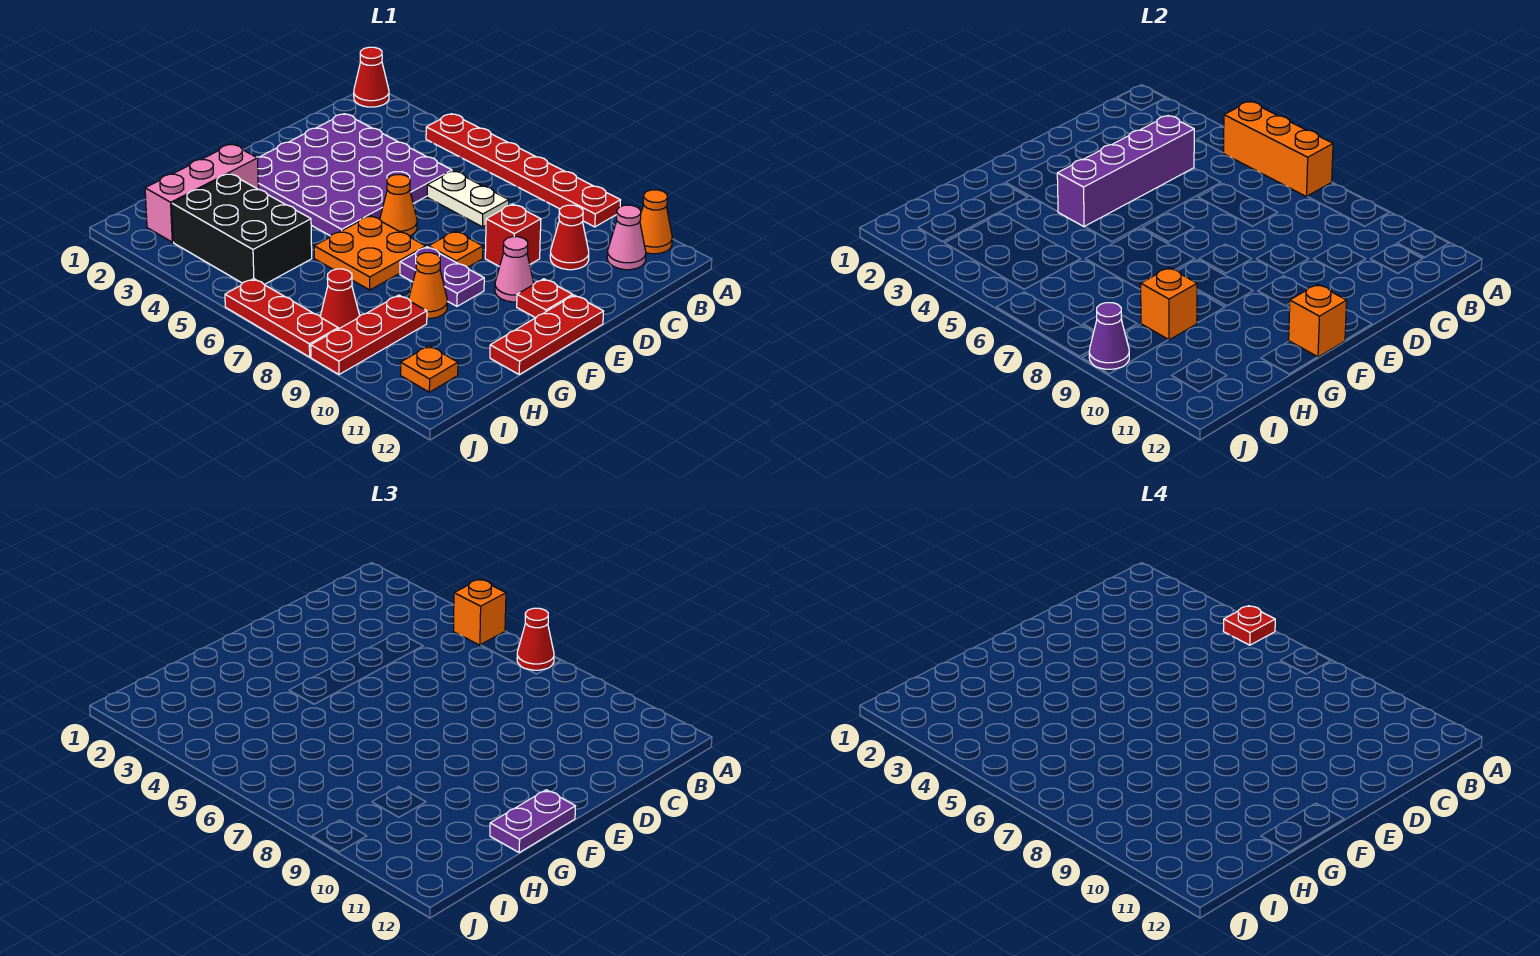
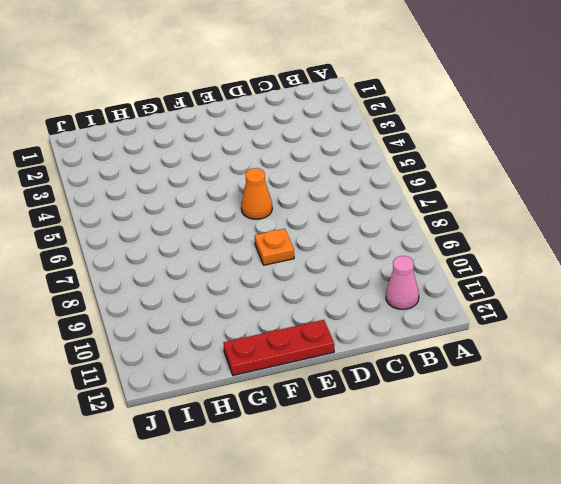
none -> red 1x1 cone [354,47,389,107]
none -> red 1x6 plate [426,114,621,227]
none -> orange 1x1 cone [640,190,672,254]
none -> purple 4x4 plate [257,114,452,236]

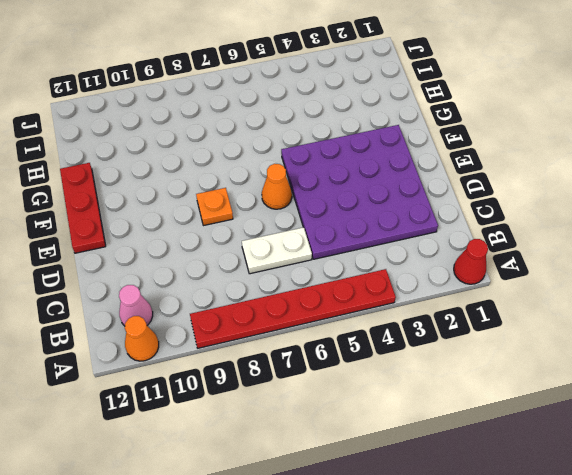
none -> red 1x1 cone [550,205,589,270]
none -> red 1x1 brick [485,204,541,267]
none -> pink 1x1 cone [495,237,534,302]
none -> red 1x1 plate [517,279,573,318]

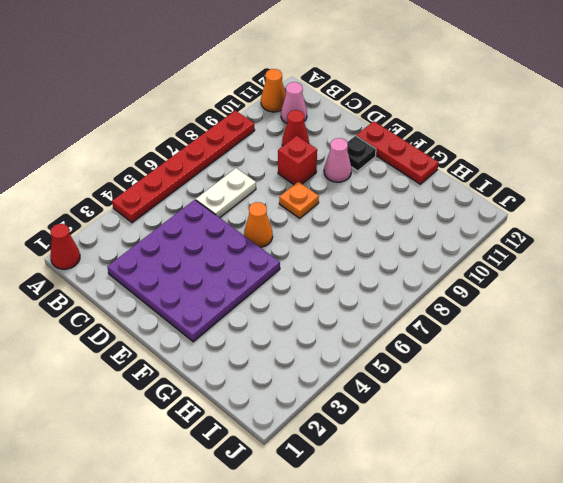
black 1x1 plate [347,136,376,171] -> red 1x1 plate [517,279,573,318]
none -> orange 2x2 plate [314,216,426,290]
none -> purple 1x2 plate [400,247,484,306]
none -> pink 1x3 brick [145,144,258,242]
none -> orange 1x1 cone [409,253,447,318]

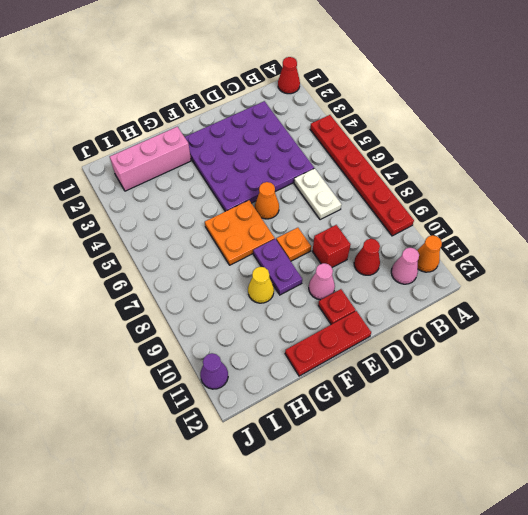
yellow 1x1 cone [248,267,274,303] -> orange 1x1 cone [409,253,447,318]
purple 1x1 cone [200,353,228,389] -> purple 1x1 cone moved to [1089,303,1129,369]
none -> black 2x3 brick [172,174,312,285]
none -> red 1x3 plate [311,295,427,374]
none -> red 1x1 cone [321,269,360,329]
none -> orange 1x1 plate [401,346,458,392]

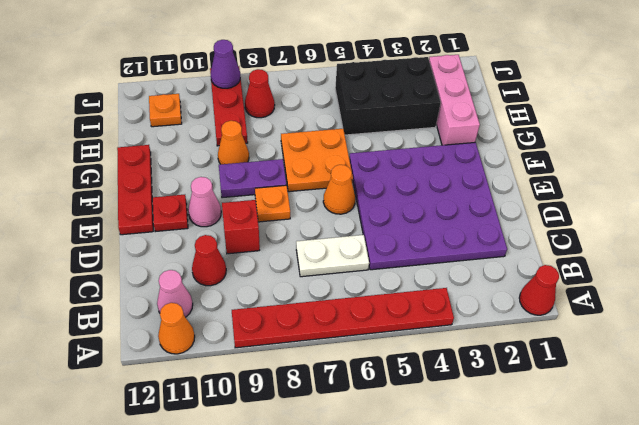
none -> red 1x3 plate [225,279,338,357]
none -> orange 1x3 brick [1223,101,1333,197]
none -> purple 1x4 brick [1057,116,1194,227]
none -> orange 1x1 brick [1289,284,1347,357]

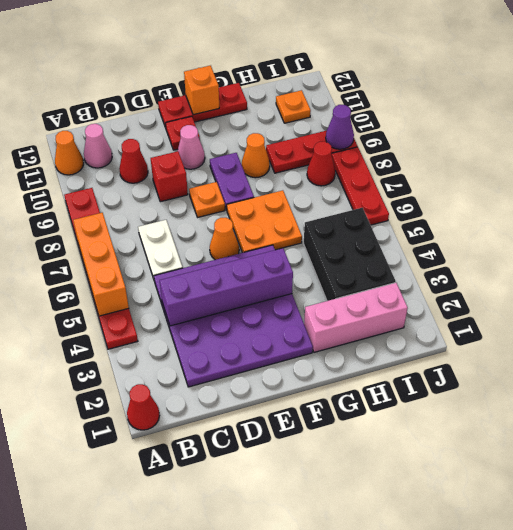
none -> orange 1x1 brick [1141,268,1197,340]
none -> orange 1x1 brick [453,579,506,645]
none -> red 1x1 cone [517,608,554,670]
none -> purple 1x2 plate [490,790,575,852]

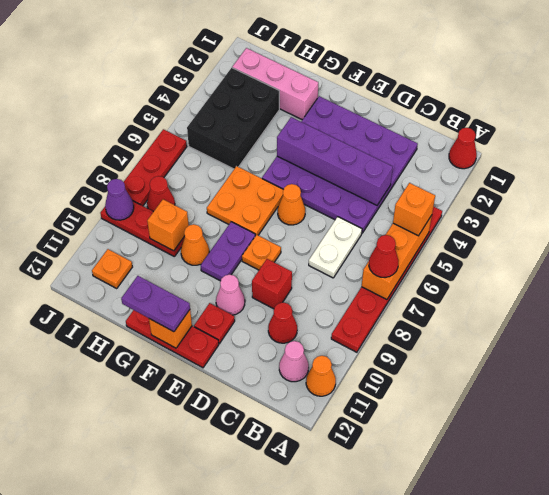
none -> red 1x1 plate [1223,606,1275,645]

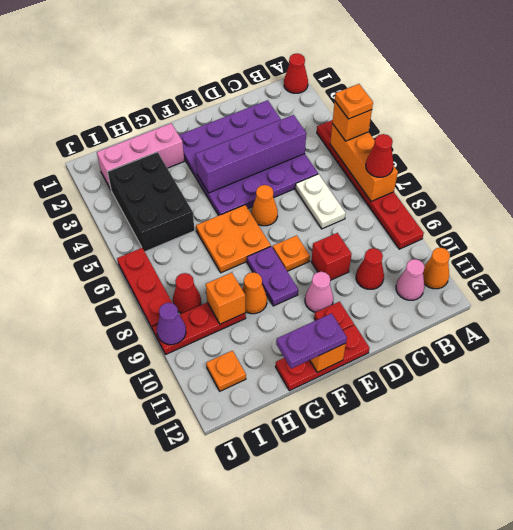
orange 1x1 plate [335,84,373,119] -> red 1x1 plate [1223,606,1275,645]

